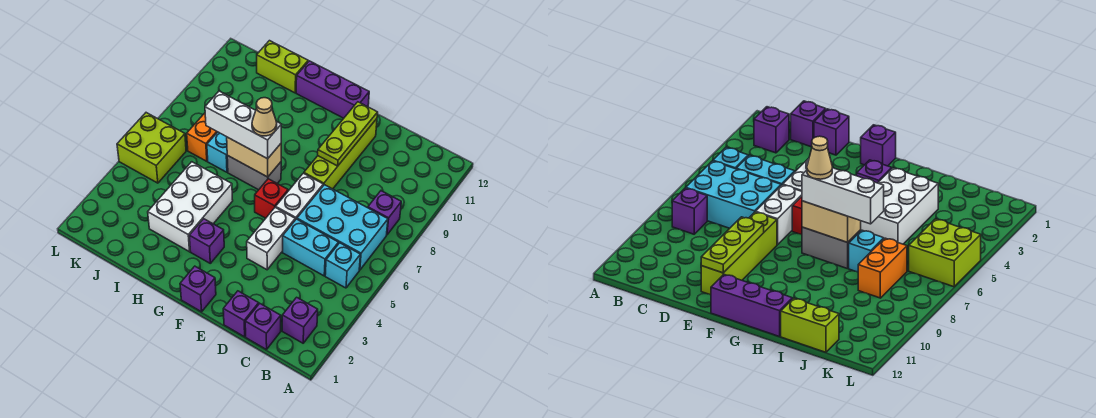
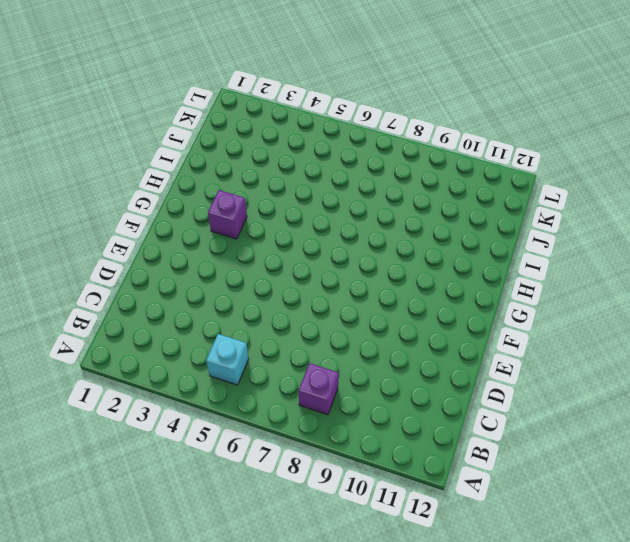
none -> purple 1x1 brick [282,297,318,343]
none -> cyan 2x3 brick [297,185,388,270]
none -> purple 1x1 brick [245,304,281,350]

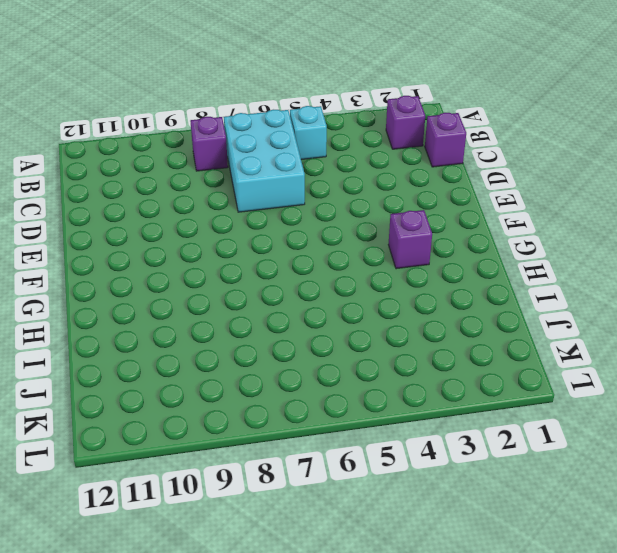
none -> cyan 1x2 brick [283,219,339,276]
none -> purple 1x1 brick [223,291,259,337]
none -> white 1x2 brick [247,207,295,270]

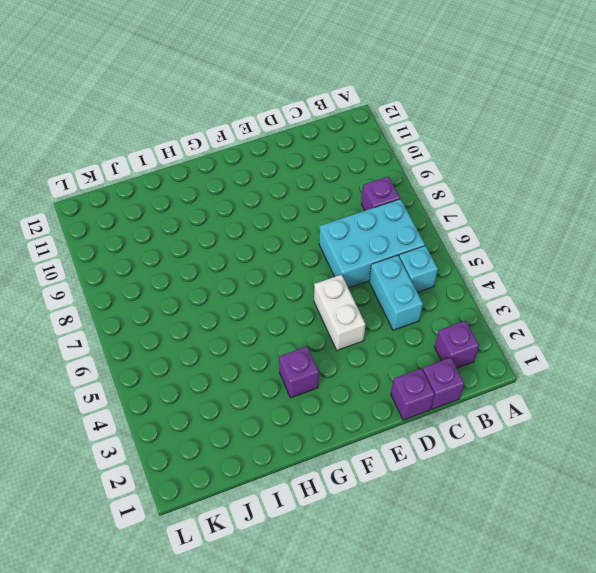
cyan 1x2 brick [369,255,423,330] -> cyan 1x2 brick turned to [283,219,339,276]
none -> white 1x2 brick [276,173,323,220]
none -> lime 1x4 brick [304,119,377,189]
none -> purple 1x1 brick [180,266,216,312]

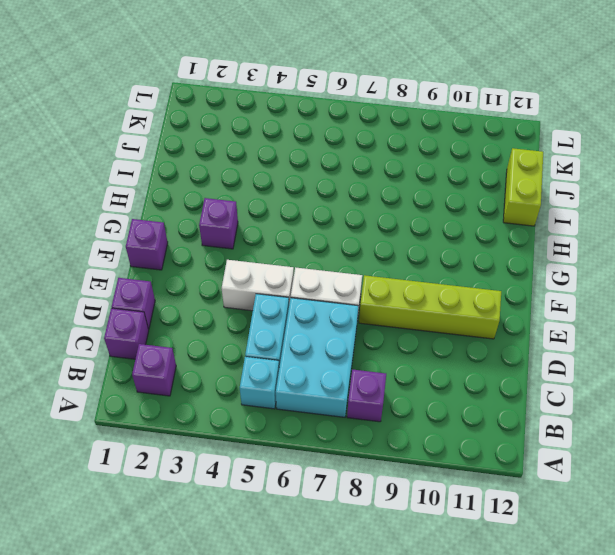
none -> red 1x1 brick [255,179,288,218]
none -> purple 1x3 brick [296,61,369,118]
none -> grey 1x2 brick [227,155,281,190]

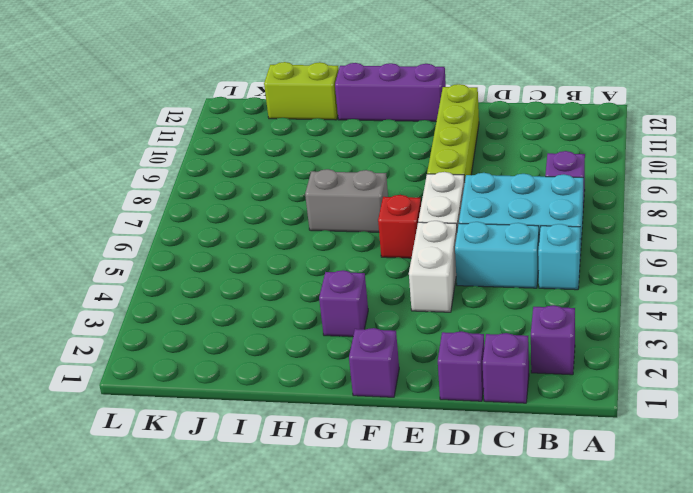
none -> white 2x3 brick [148,162,233,252]
none -> cyan 1x1 brick [207,132,228,172]
none -> orange 1x2 brick [187,113,217,161]

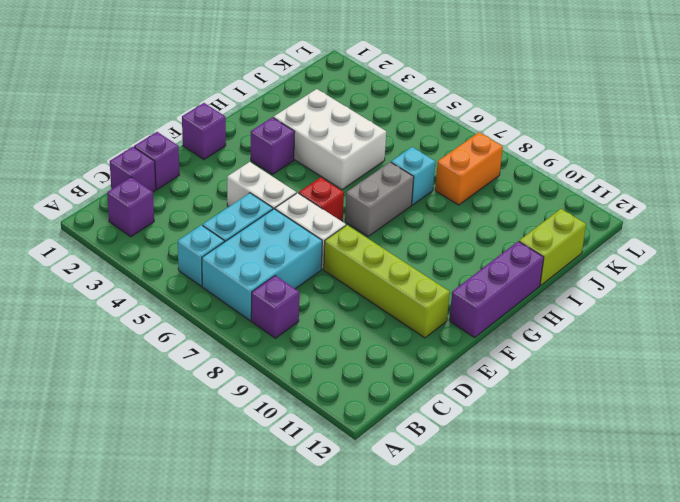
orange 1x2 brick [435,132,503,205] -> orange 1x2 brick turned to [187,113,217,161]
none -> lime 2x2 brick [117,113,186,183]
none -> lime 1x3 plate [318,102,378,166]
none -> tan 1x2 brick [227,137,281,177]

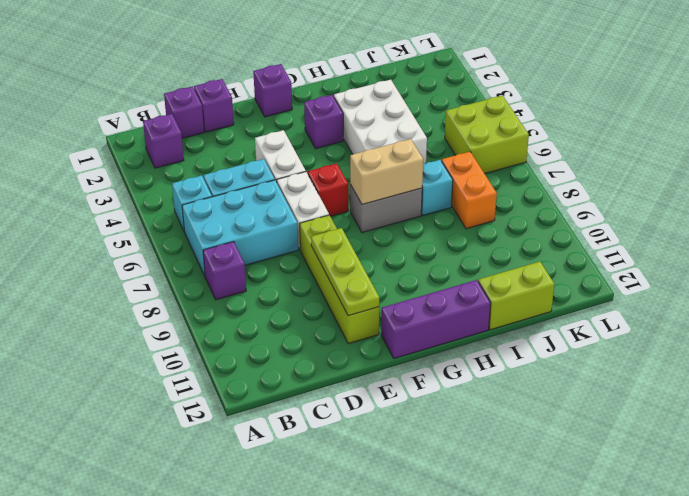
none -> white 1x3 brick [205,91,281,159]
none -> tan 1x1 cone [252,98,277,136]

